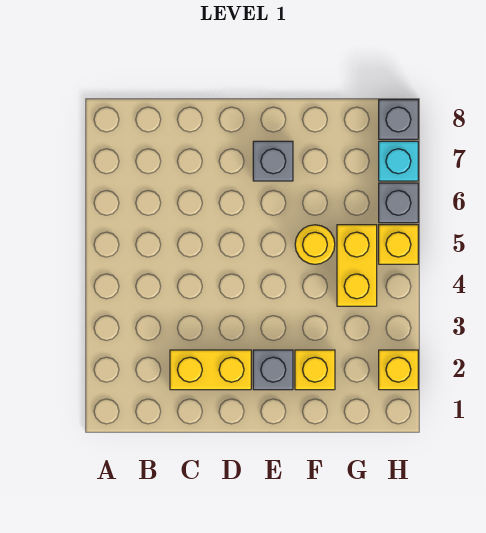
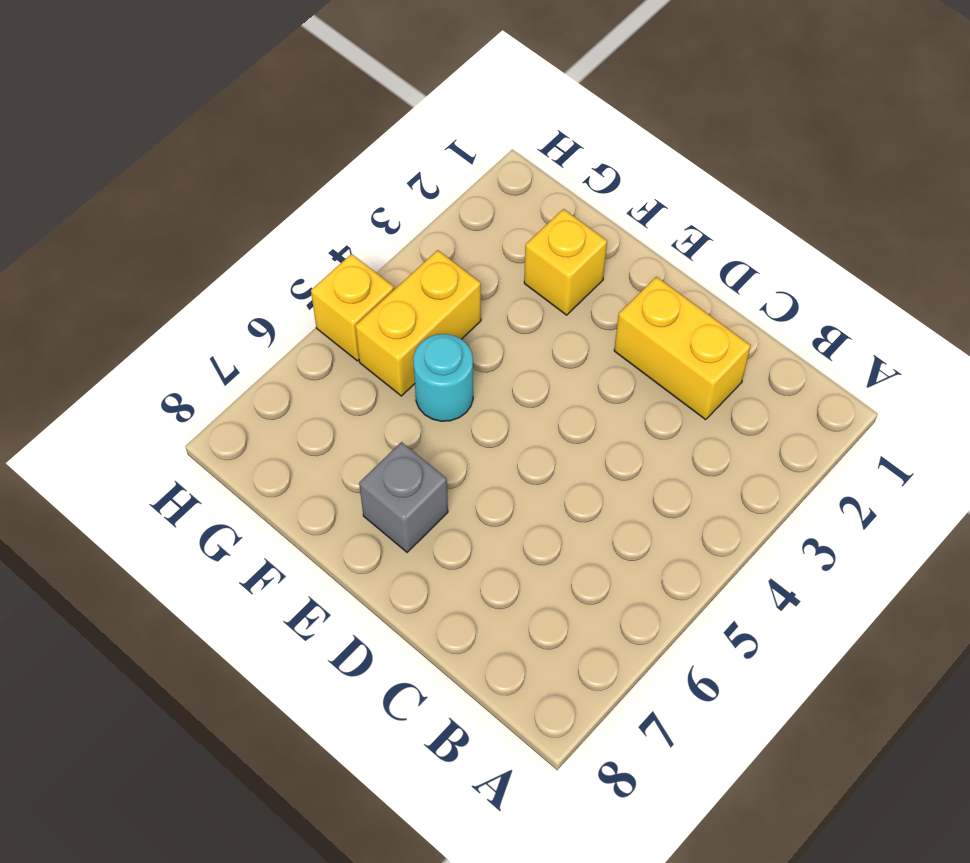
cyan 1x1 round brick [413,334,473,421] -> yellow 1x1 round brick [295,225,335,264]
none -> grey 1x1 brick [253,350,293,390]
none -> yellow 1x1 brick [379,350,418,390]

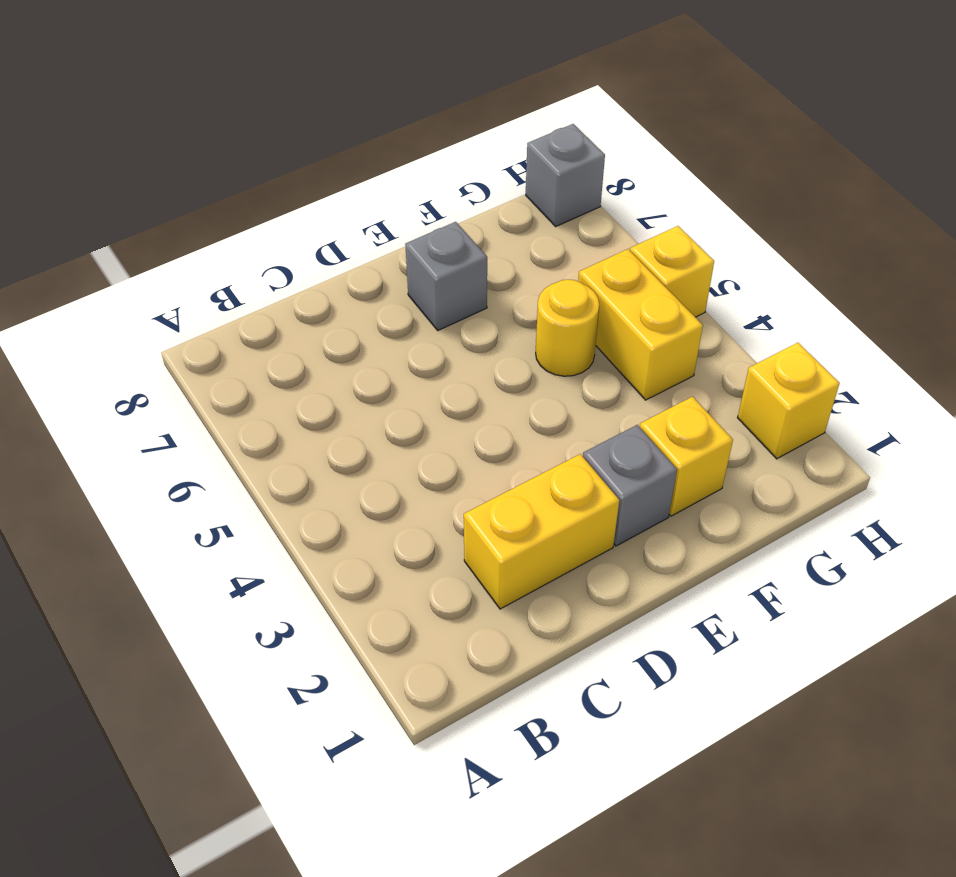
none -> grey 1x1 brick [379,183,418,223]
none -> cyan 1x1 brick [379,141,418,181]

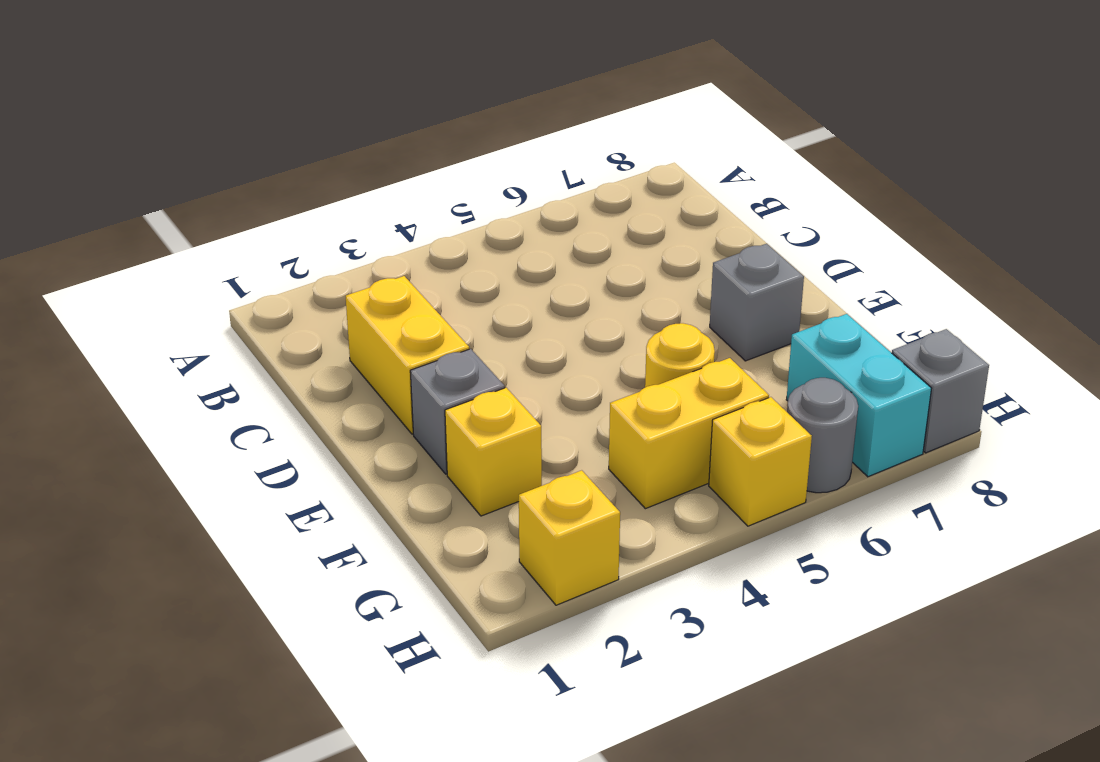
cyan 1x2 brick [786,314,932,477] -> cyan 1x1 brick [379,141,418,181]
grey 1x1 round brick [787,378,858,493] -> grey 1x1 brick [379,183,418,223]

